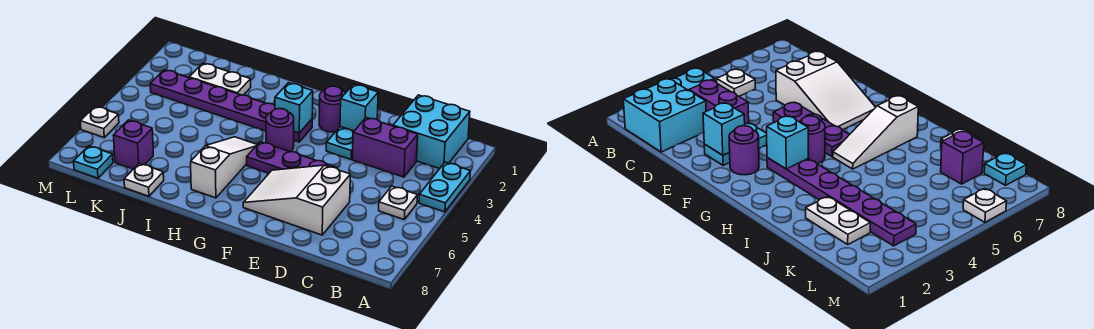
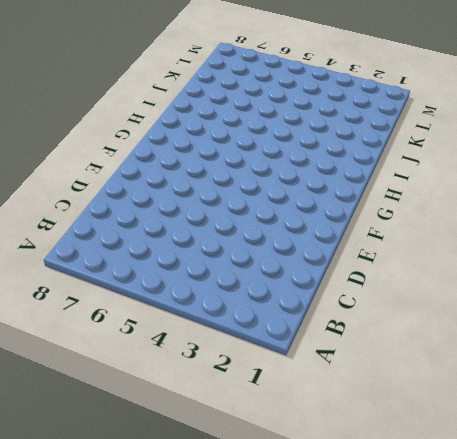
none -> cyan 1x2 plate [419,162,470,212]
none -> cyan 2x2 brick [393,95,470,169]
none -> white 1x1 plate [379,186,417,219]

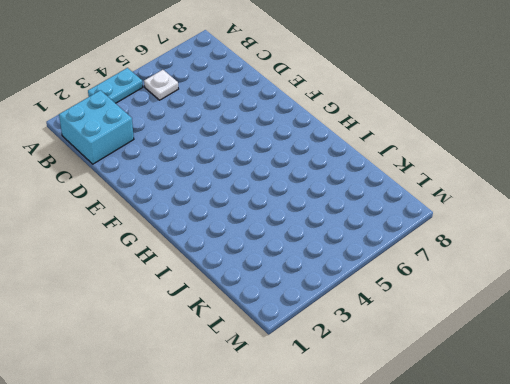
none -> purple 1x2 brick [352,118,418,177]
none -> white 2x3 slope [243,165,350,235]
none -> cyan 1x2 plate [326,127,354,159]

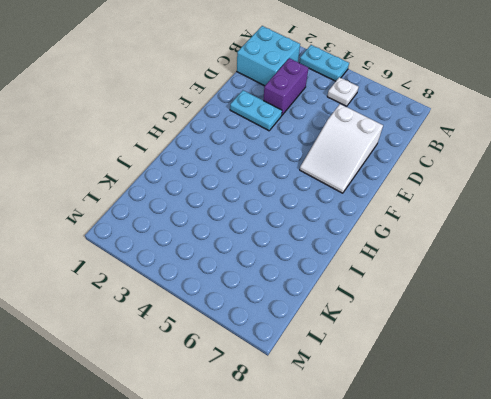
none -> purple 1x3 plate [247,142,337,173]
none -> purple 1x1 round brick [319,86,345,132]
none -> purple 1x6 plate [150,70,312,142]

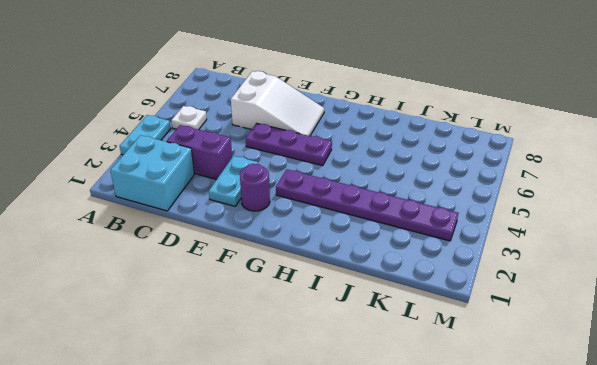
none -> purple 1x1 round brick [266,109,294,152]
none -> white 1x3 slope [191,137,257,198]
none -> white 1x2 plate [189,63,251,95]

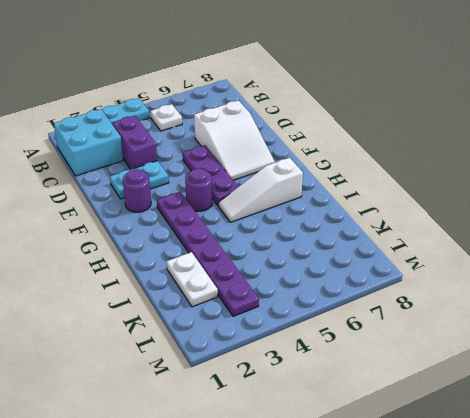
none -> white 1x1 plate [124,163,164,196]
none -> purple 1x1 brick [113,120,153,169]
none -> cyan 1x1 plate [74,146,113,178]

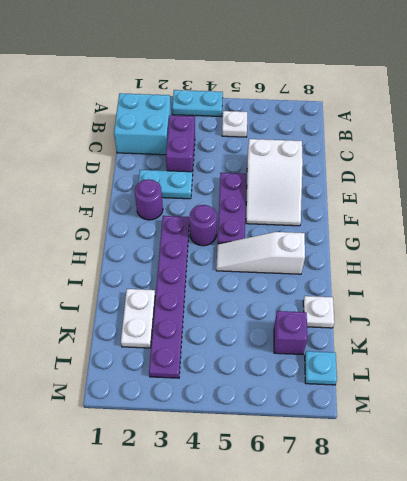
none -> white 1x1 plate [80,106,119,137]
none -> cyan 1x1 brick [340,84,378,131]
none -> cyan 1x1 brick [275,83,313,133]

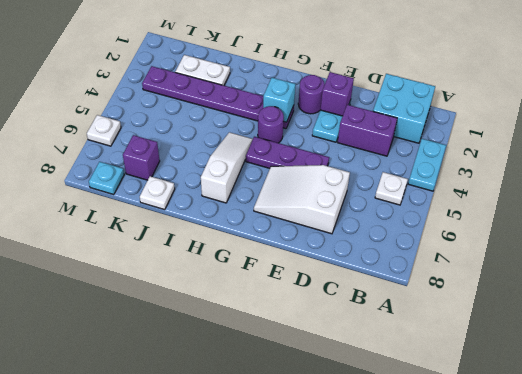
purple 1x1 brick [321,72,354,116] -> cyan 1x1 brick [340,84,378,131]

